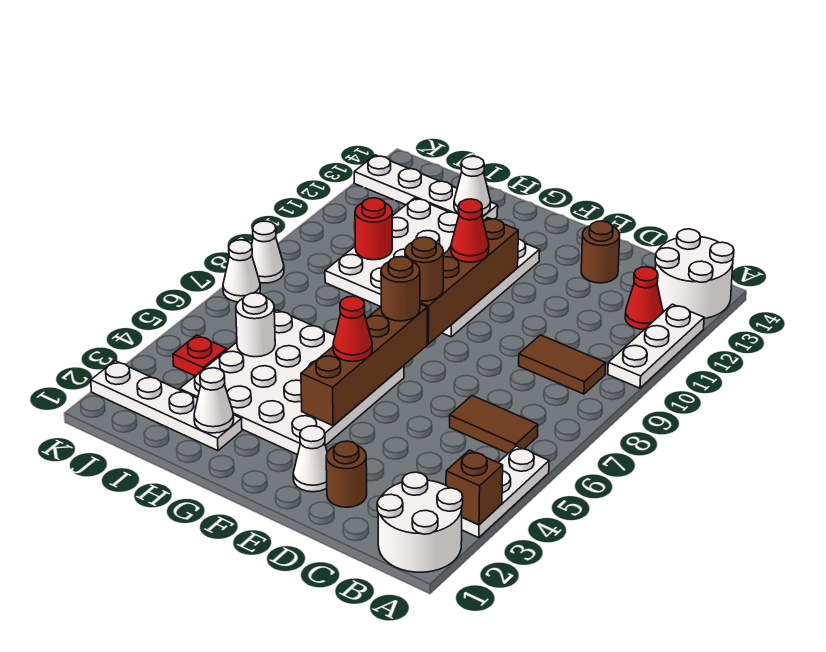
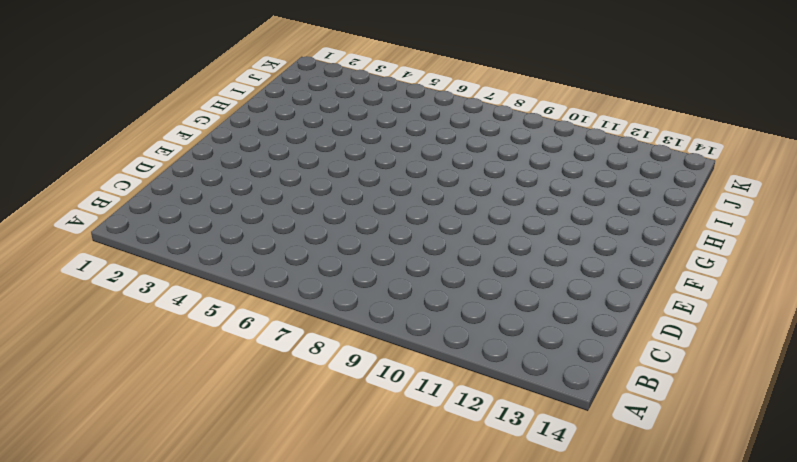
none -> white 2x2 round brick [377,472,463,572]
none -> white 1x3 plate [462,446,549,538]
none -> white 1x3 plate [608,304,704,388]

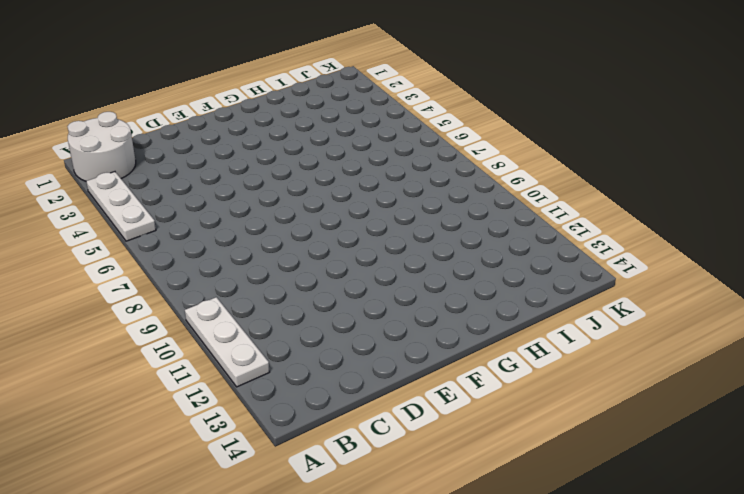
none -> white 2x2 round brick [655,229,734,319]
none -> brown 1x2 tile [450,396,538,453]
none -> brown 1x2 tile [519,335,606,394]

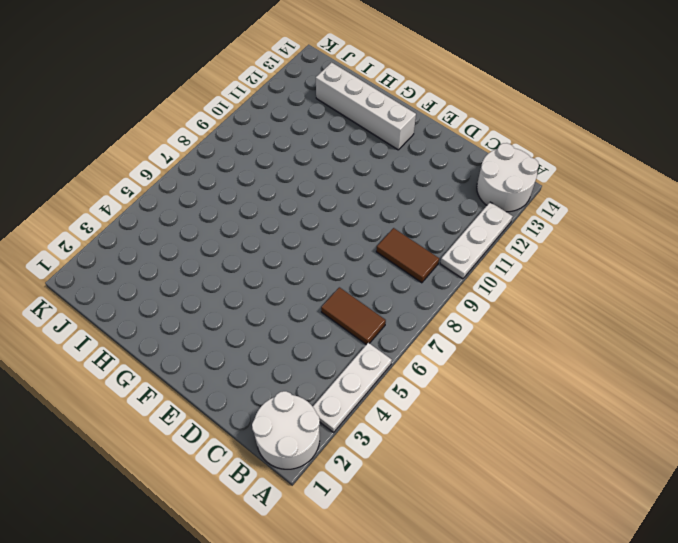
white 1x4 brick [316,62,416,150] -> white 1x4 plate [354,155,498,221]
none -> red 1x1 cone [625,267,663,330]
none -> brown 1x1 round brick [326,441,367,507]
none -> brown 1x1 round brick [581,221,620,283]

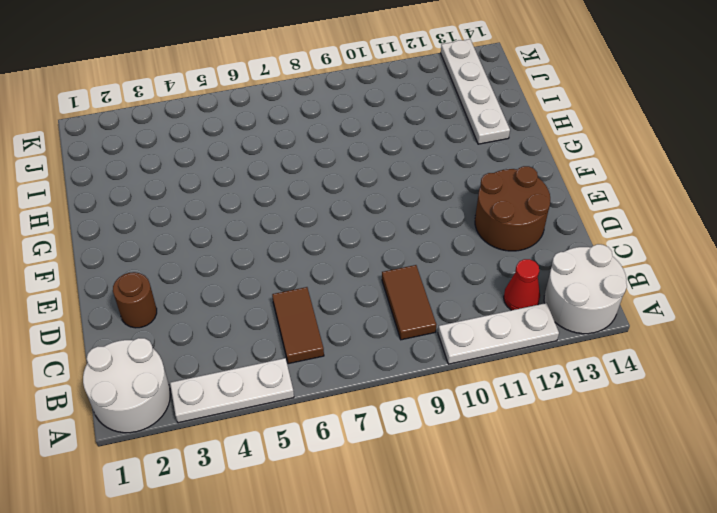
brown 2x2 round brick [475,166,550,251] -> brown 1x1 round brick [581,221,620,283]
none -> white 1x1 cone [293,426,327,492]
none -> white 4x4 plate [180,310,404,455]
none -> white 4x4 plate [325,198,540,337]

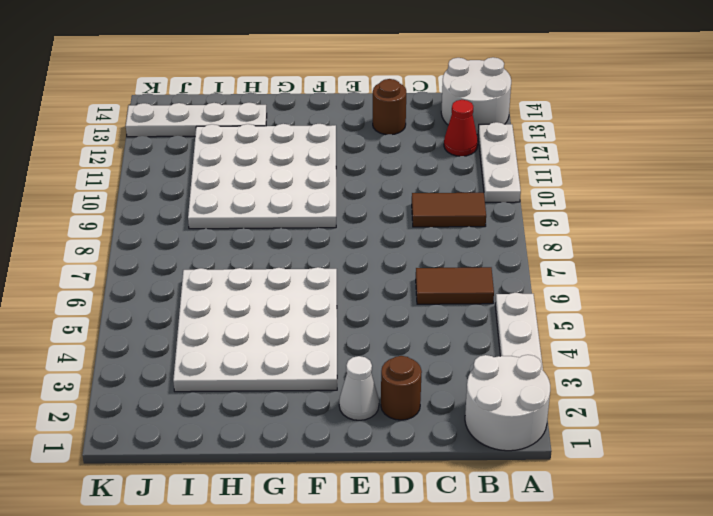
none -> white 1x4 plate [91,361,242,451]
none -> red 1x1 plate [173,335,227,376]
none -> white 1x1 cone [223,240,260,302]

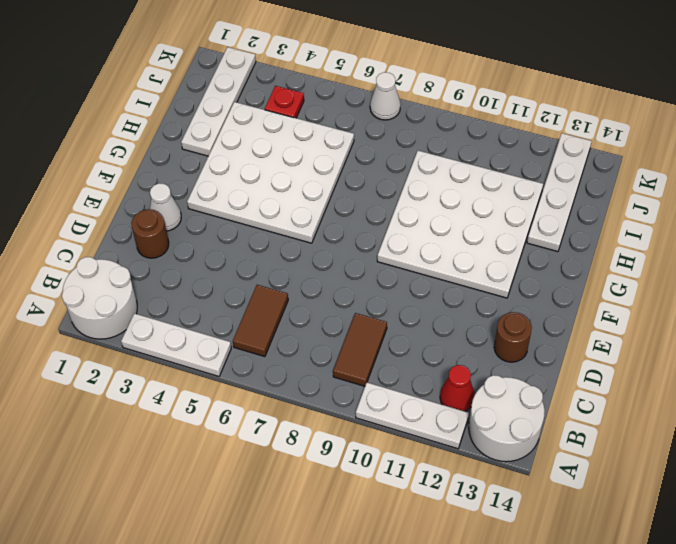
none -> white 1x1 cone [252,221,284,283]
none -> brown 1x1 brick [446,450,503,525]
none -> brown 1x4 brick [301,304,427,426]

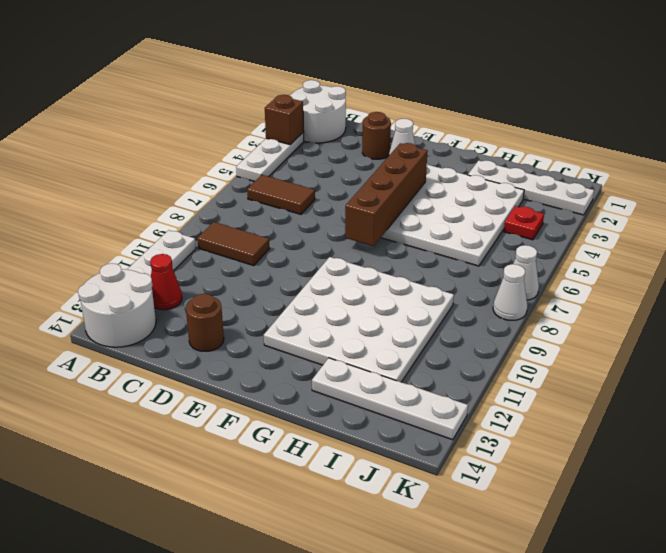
none -> brown 1x4 brick [420,217,518,344]
none -> white 1x1 cone [194,368,234,433]
none -> white 1x1 cone [454,156,491,216]

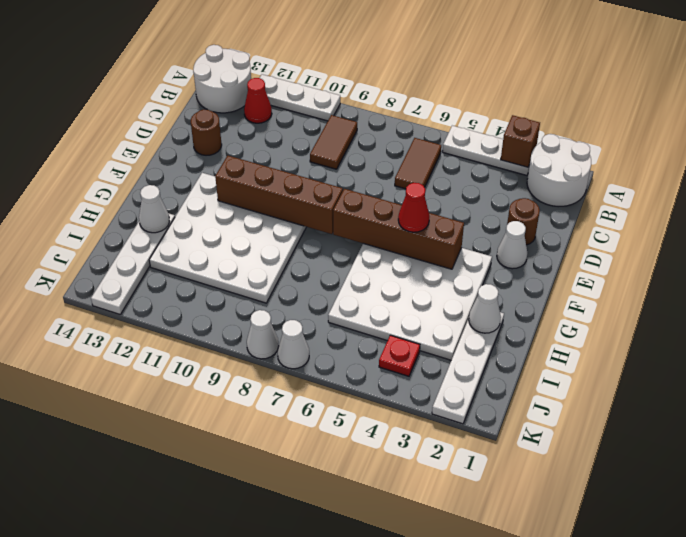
none -> white 1x1 round brick [236,293,275,357]
none -> red 1x1 round brick [355,198,392,260]
none -> brown 1x1 round brick [381,257,420,321]

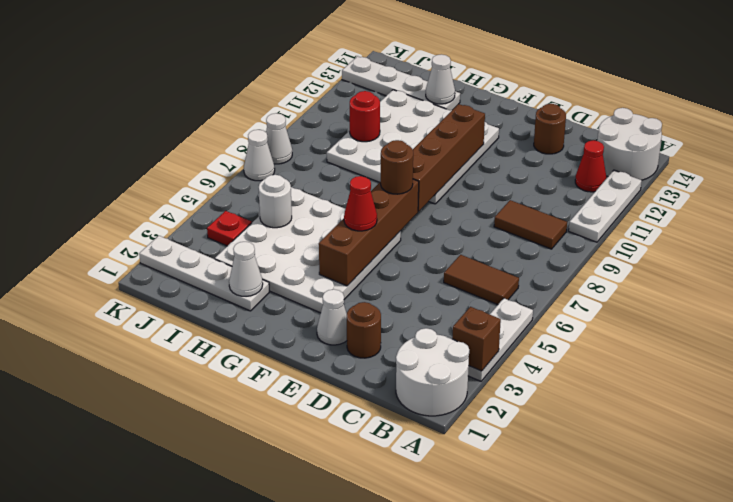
none -> brown 1x1 round brick [405,237,443,301]
none -> red 1x1 cone [451,199,489,262]

